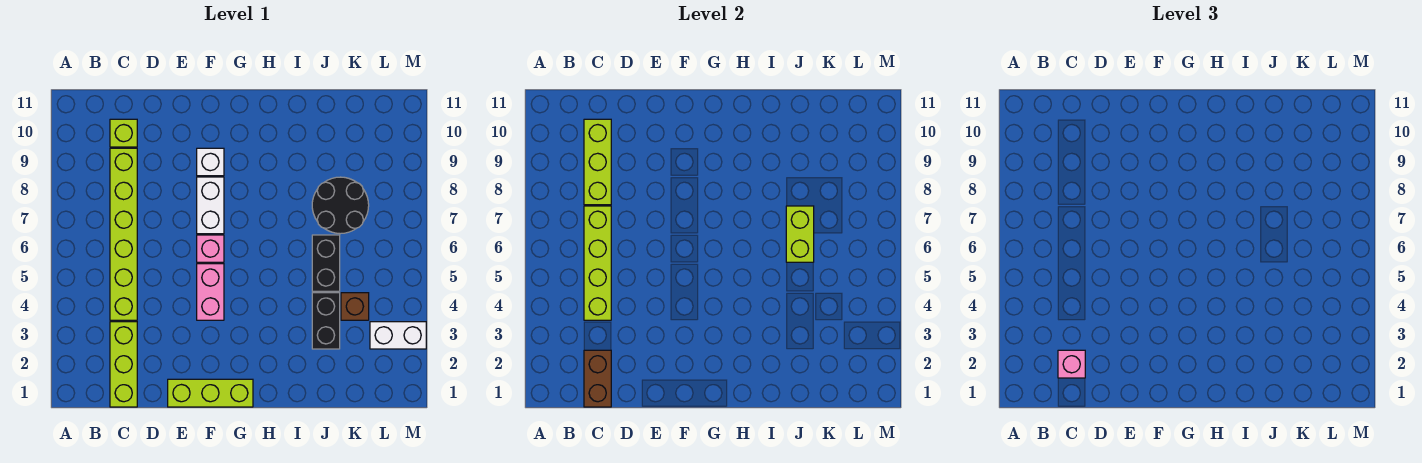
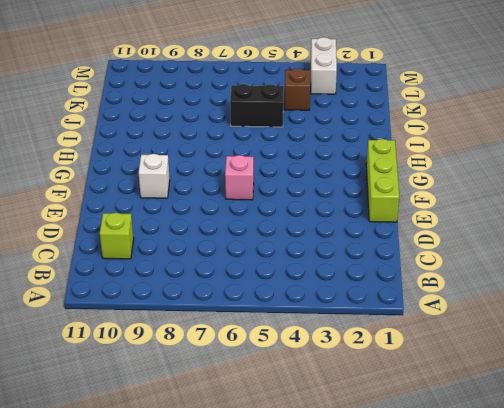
none -> lime 1x3 brick [110,322,137,407]
none -> lime 1x6 brick [110,148,137,320]
none -> pink 1x2 brick [197,264,224,320]

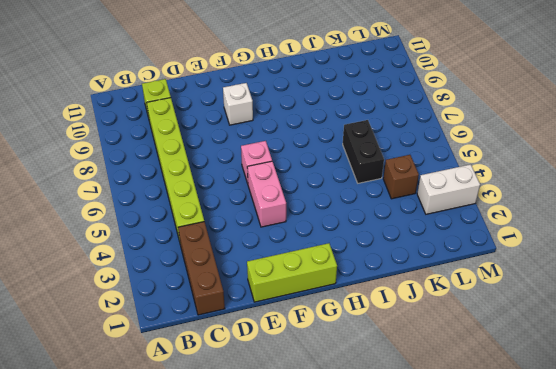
brown 1x3 brick [178,222,225,315] -> lime 1x3 brick [110,322,137,407]
none -> white 1x2 brick [197,177,224,234]
none -> black 1x2 brick [312,293,340,349]
none -> black 2x2 round brick [312,177,369,234]

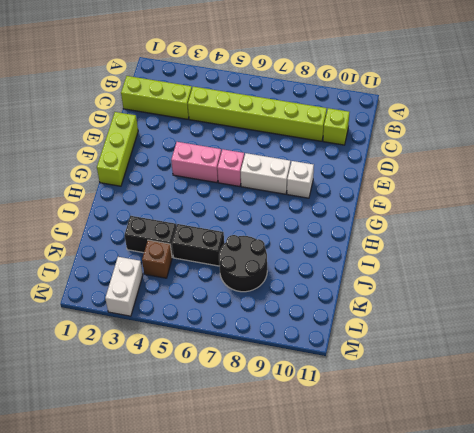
none -> brown 1x2 brick [584,350,611,407]
none -> lime 1x4 brick [584,206,611,320]
none -> lime 1x3 brick [584,119,611,205]

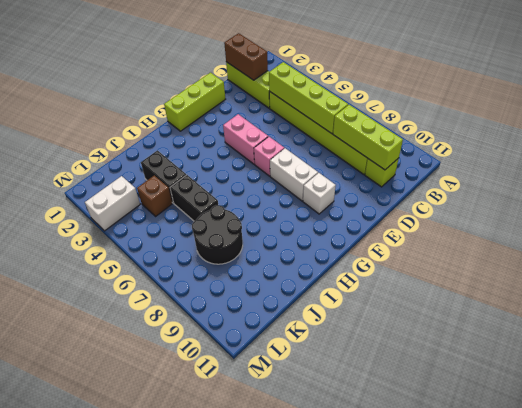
none -> lime 1x2 brick [786,206,814,262]
none -> pink 1x1 brick [1058,350,1085,378]

